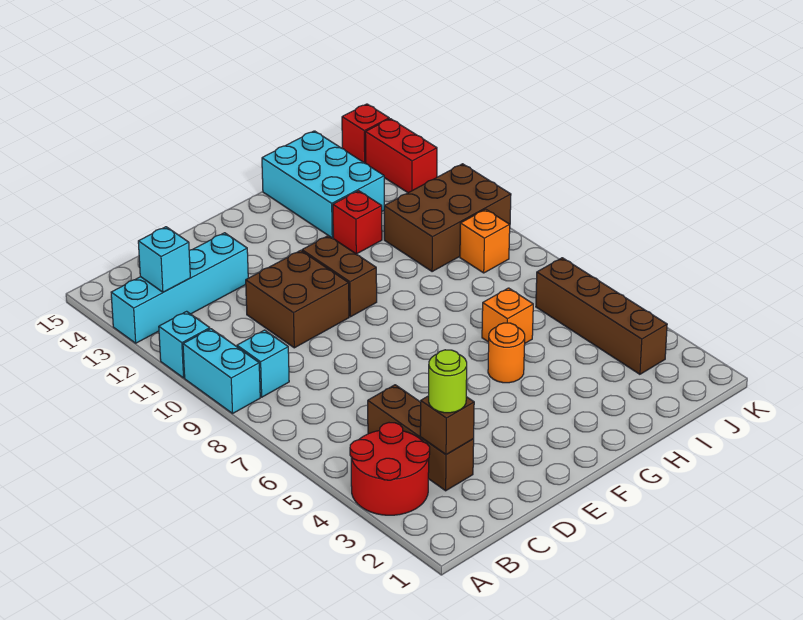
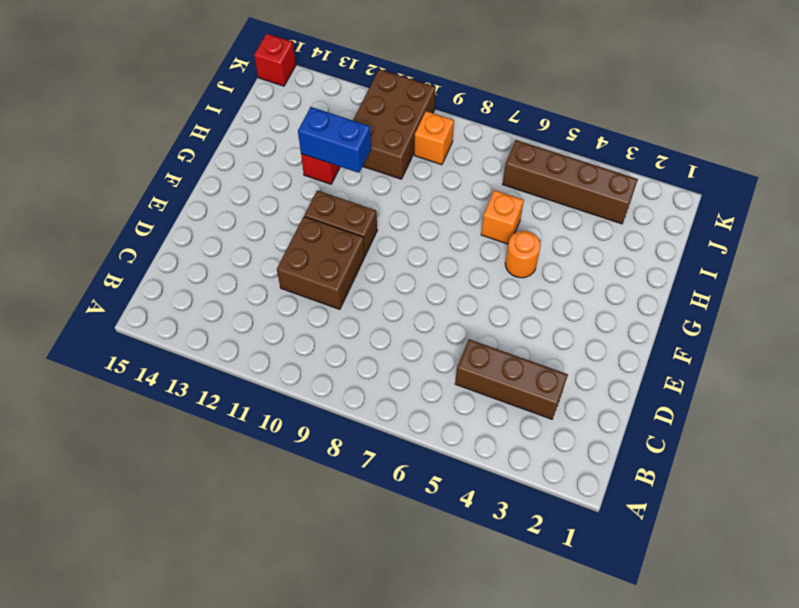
blue 1x2 brick [298,107,371,173] -> none
none -> red 2x2 round brick [350,423,430,515]
none -> cyan 1x2 brick [183,329,260,413]
none -> cyan 1x1 brick [159,311,210,378]

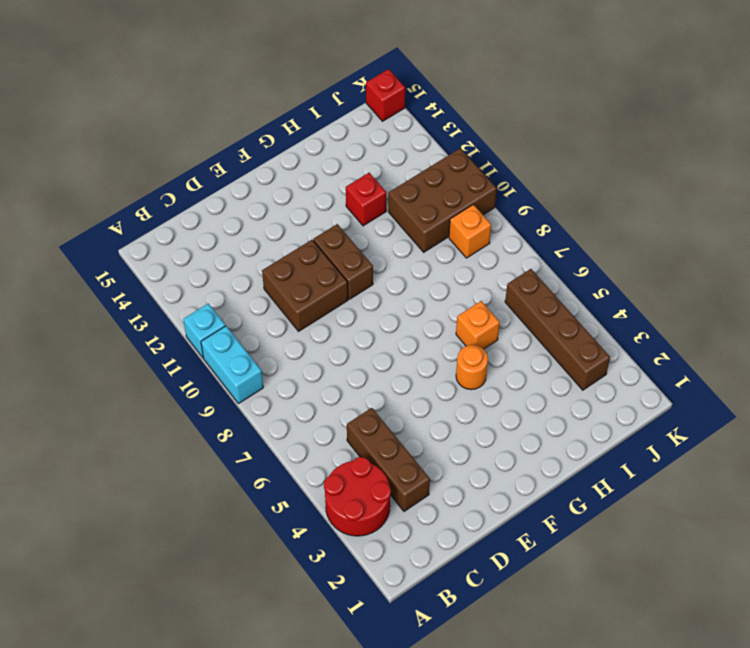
none -> cyan 1x4 brick [111,233,248,343]
none -> cyan 1x1 brick [237,330,289,397]
none -> cyan 2x3 brick [262,131,384,238]

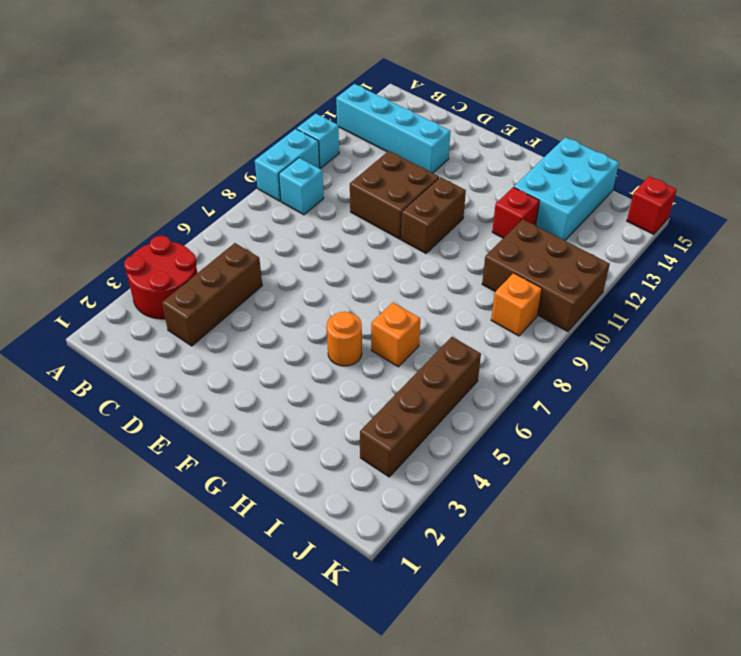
none -> red 1x2 brick [365,119,437,193]
none -> cyan 1x1 brick [138,227,190,292]
none -> brown 1x1 brick [420,396,474,455]

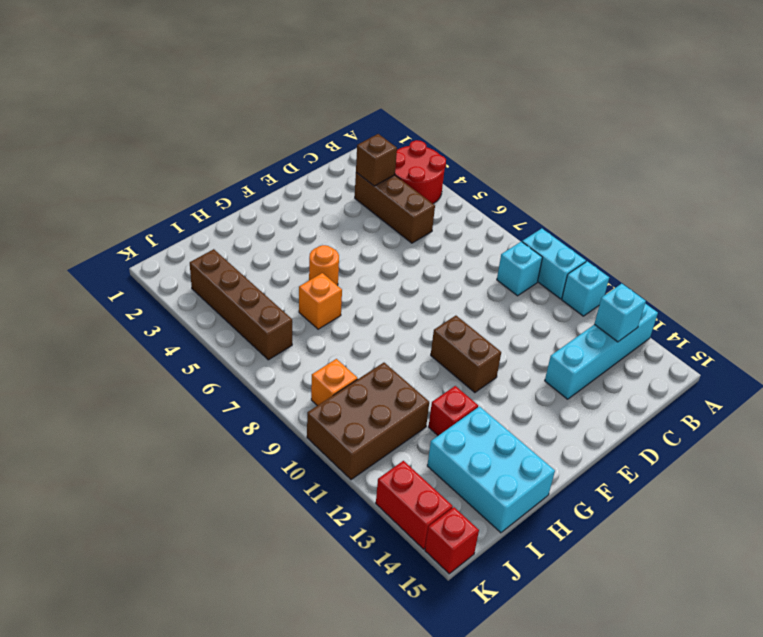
none -> brown 2x2 brick [246,250,349,348]
none -> lime 1x1 round brick [429,350,467,413]

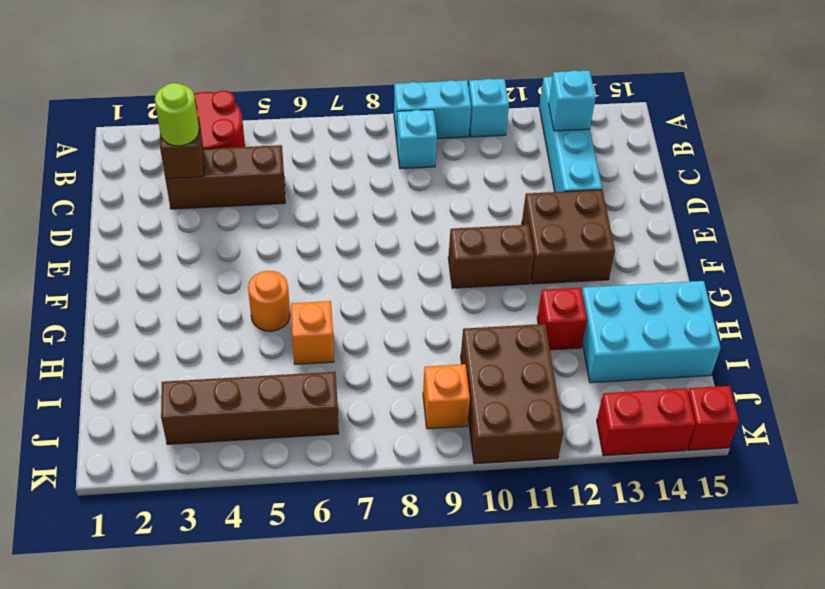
brown 2x2 brick [522,190,615,284] -> brown 2x2 brick moved to [246,250,349,348]

